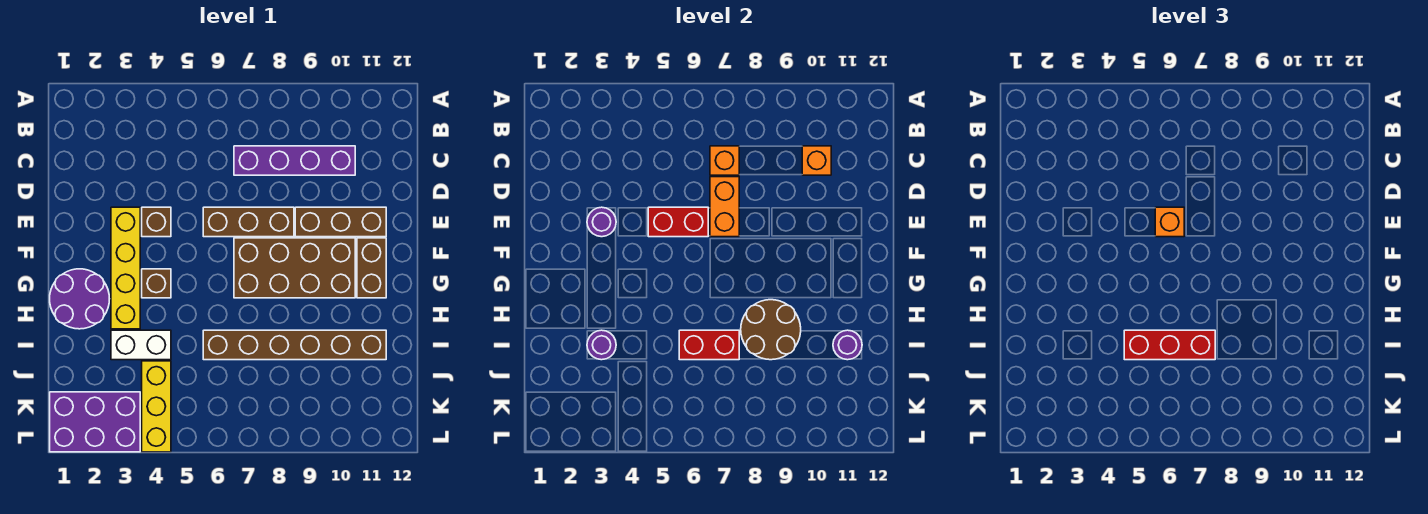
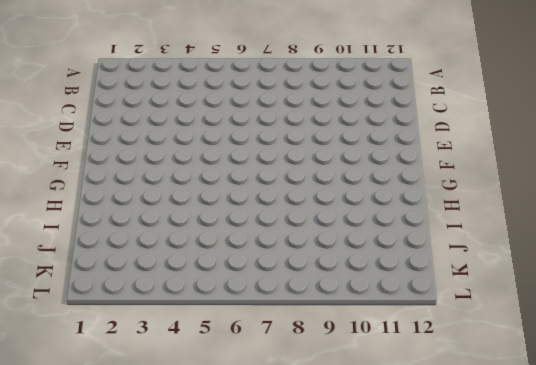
none -> purple 1x4 brick [234,146,355,175]
none -> yellow 1x4 brick [111,207,140,329]
none -> brown 1x1 brick [142,207,171,237]

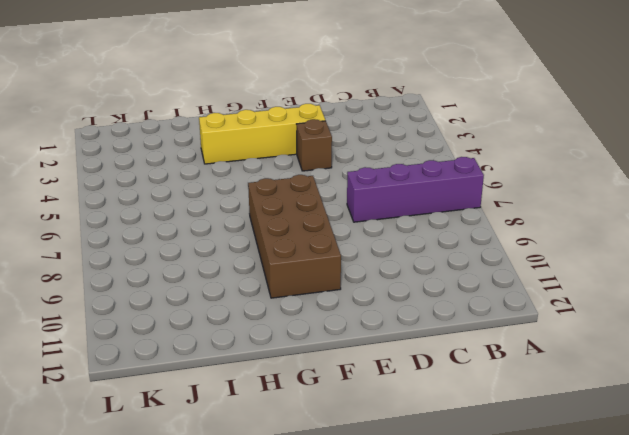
purple 1x4 brick [347,157,484,222] -> purple 1x4 brick turned to [234,146,355,175]
none -> brown 1x3 brick [203,207,294,237]
none -> brown 1x3 brick [295,207,386,237]
none -> brown 1x2 brick [357,238,386,298]

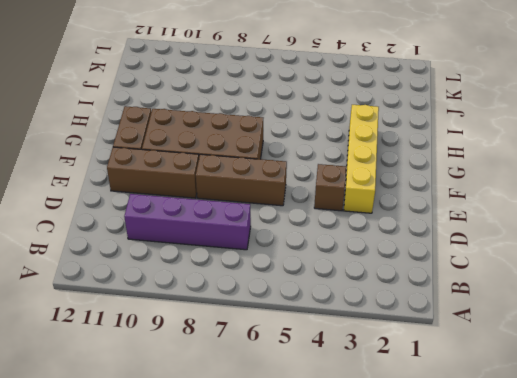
none -> purple 2x2 round brick [50,269,109,329]
none -> brown 1x1 brick [142,269,171,298]
none -> white 1x2 brick [111,330,171,360]

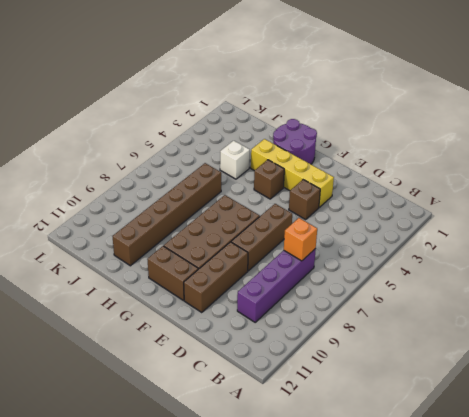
white 1x1 brick [220,141,250,179] -> white 1x2 brick [111,330,171,360]
none -> yellow 1x3 brick [142,361,171,452]
none -> purple 2x3 brick [50,392,140,452]
none -> orange 1x1 brick [802,146,831,175]

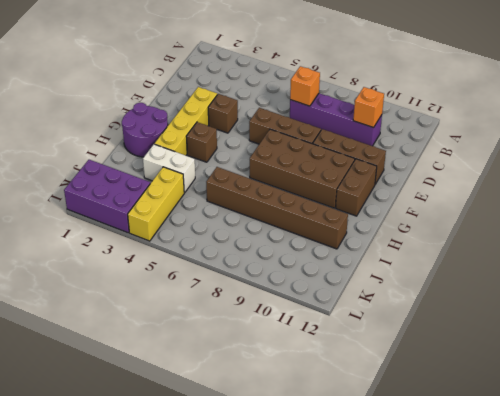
none -> orange 1x2 brick [710,177,739,237]
none -> purple 1x1 round brick [587,207,616,237]
none -> red 1x2 brick [648,207,708,237]

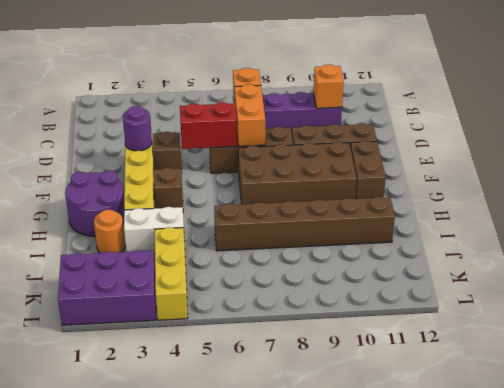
orange 1x1 round brick [94,210,125,253] -> none
none -> brown 2x2 round brick [741,300,801,360]
none -> purple 1x1 round brick [587,330,616,360]
none -> red 1x2 brick [679,330,739,360]

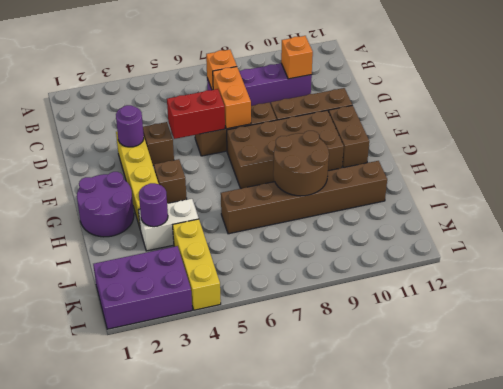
none -> red 1x2 brick [679,330,739,360]
none -> purple 1x1 round brick [833,330,862,360]
none -> orange 1x1 brick [1155,207,1184,237]

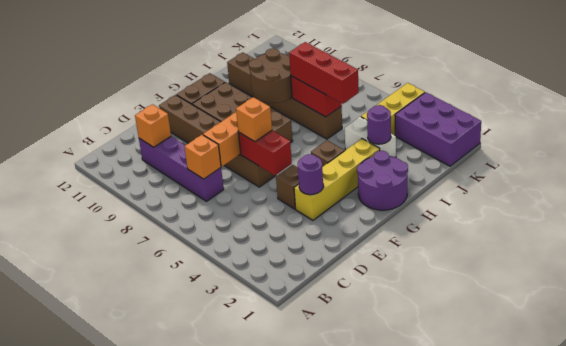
none -> purple 1x1 round brick [833,330,862,360]

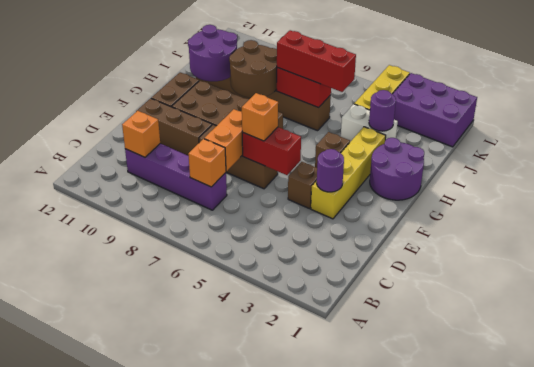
purple 2x2 round brick [188,25,237,81] -> purple 1x1 round brick [833,330,862,360]

